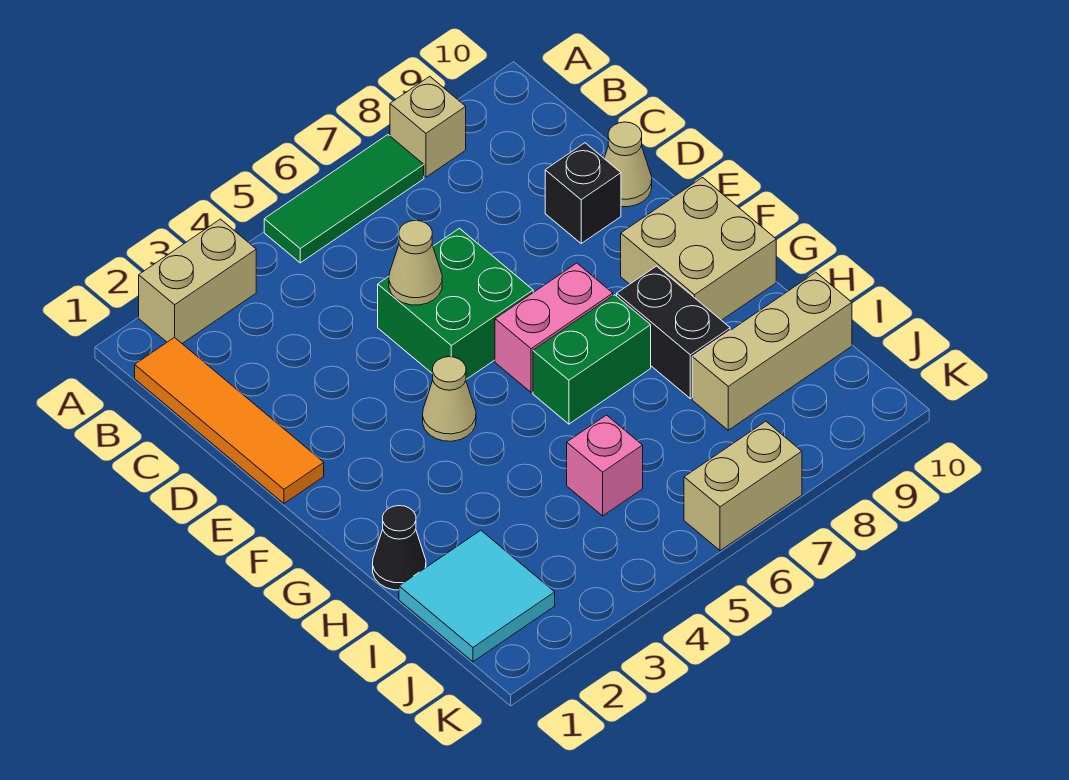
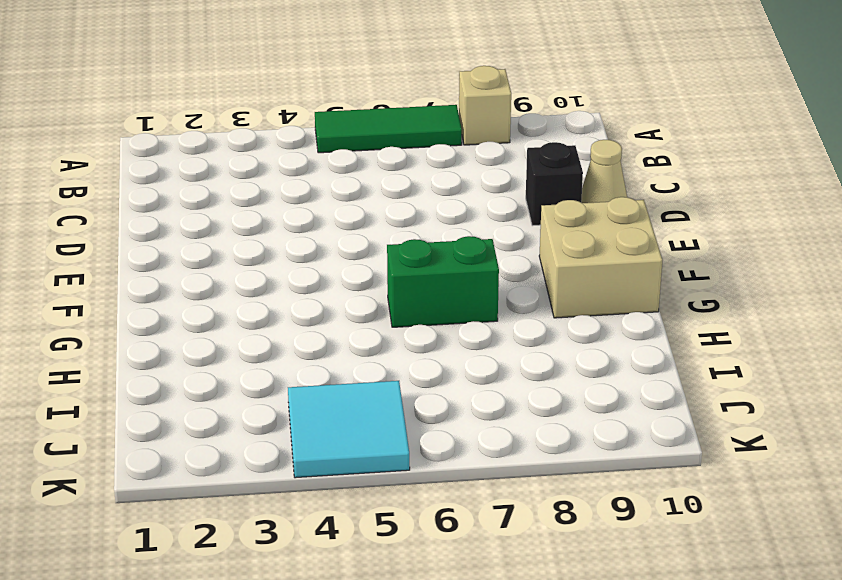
cyan 2x2 tile [288,381,410,478] -> cyan 2x2 tile moved to [399,530,555,662]
none -> tan 1x2 brick [139,219,256,343]
none -> orange 1x4 tile [135,337,324,503]
none -> green 2x2 brick [378,228,533,379]

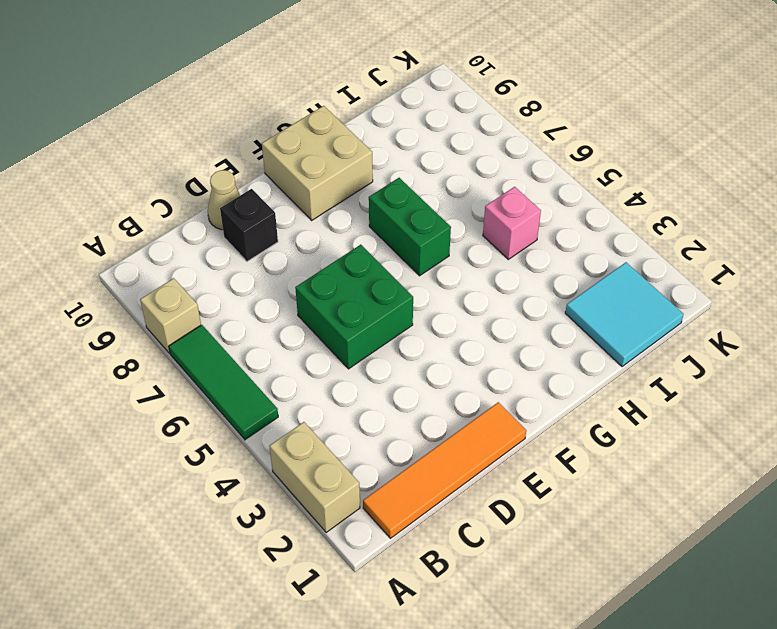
none -> tan 1x1 cone [423,357,476,441]
none -> pink 1x2 brick [495,263,613,392]
none -> black 1x2 brick [617,266,730,399]

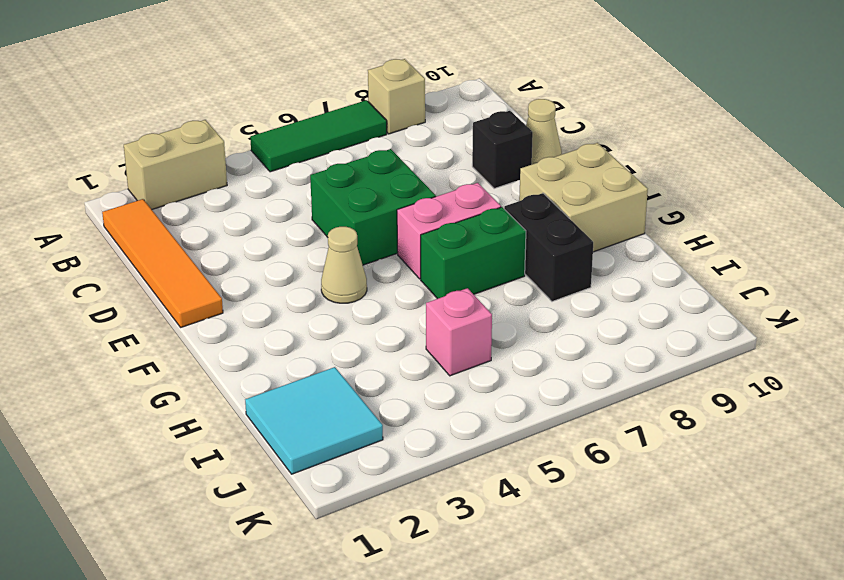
none -> black 1x1 cone [373,506,426,590]
none -> tan 1x3 brick [692,272,852,430]
none -> tan 1x2 brick [684,421,802,551]

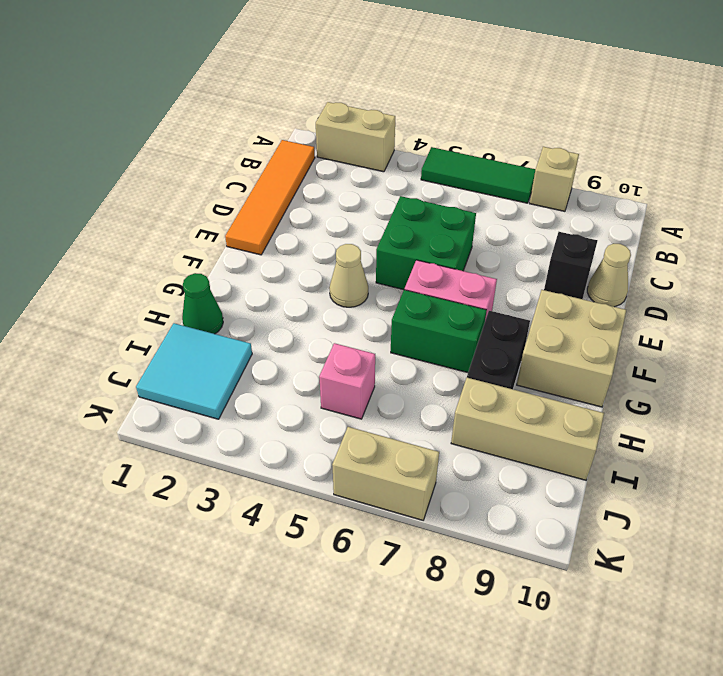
green 1x1 cone [182,273,223,334] -> black 1x1 cone [373,506,426,590]
none -> tan 1x1 cone [389,221,442,305]

